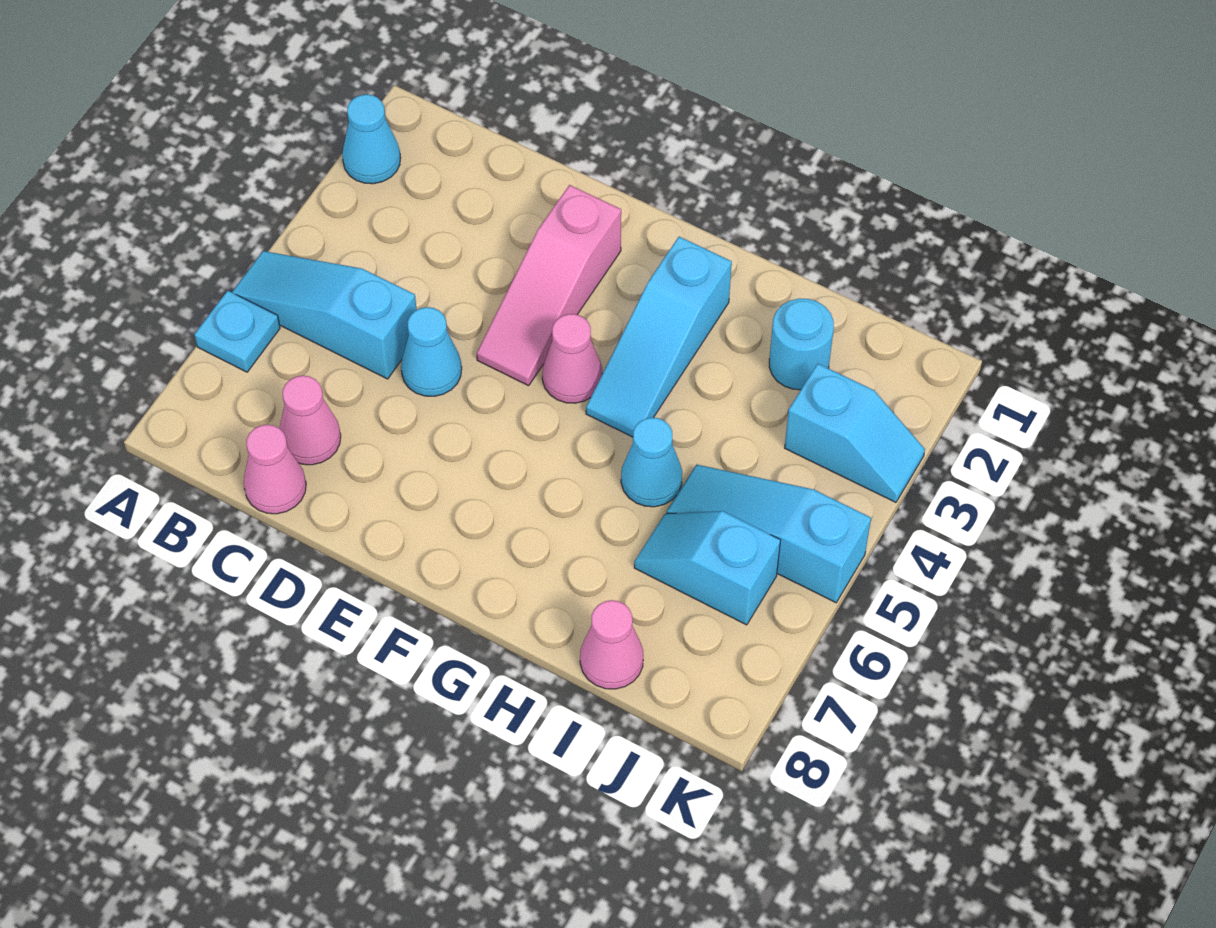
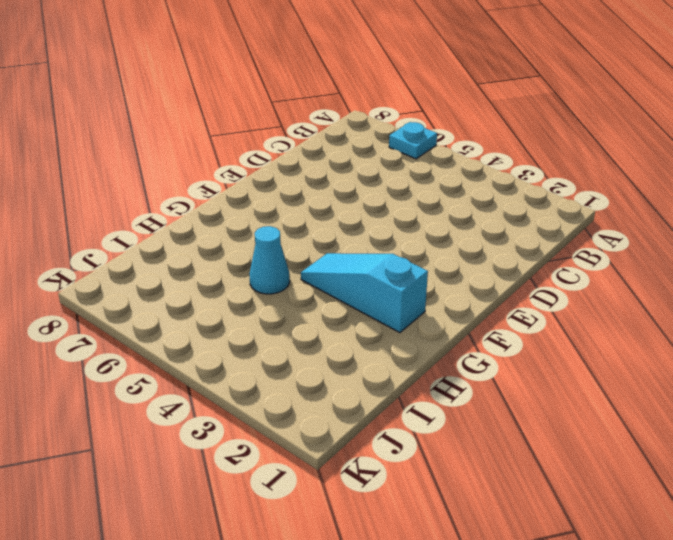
none -> cyan 1x1 cone [342,94,401,184]
none -> cyan 1x3 slope [232,251,417,379]
none -> pink 1x1 cone [280,376,341,465]

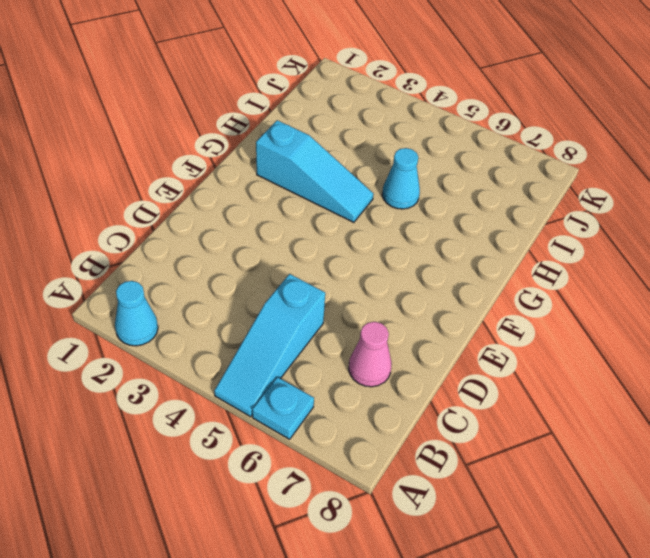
none -> pink 1x1 cone [243,425,306,514]
none -> cyan 1x1 cone [401,307,462,396]
none -> pink 1x3 slope [477,185,621,386]

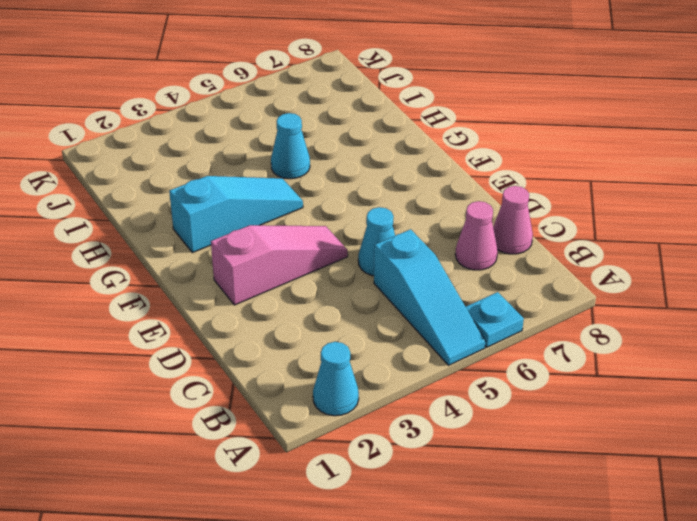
none -> pink 1x1 cone [542,314,602,403]
none -> cyan 1x1 round brick [769,298,834,390]
none -> cyan 1x3 slope [666,464,871,603]

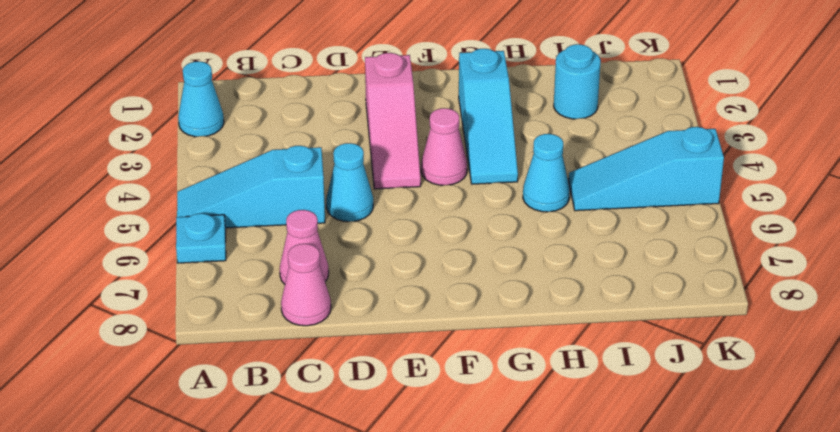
none -> cyan 1x2 slope [634,511,781,625]
none -> pink 1x1 cone [580,600,643,689]
none -> cyan 1x2 slope [785,364,925,502]

